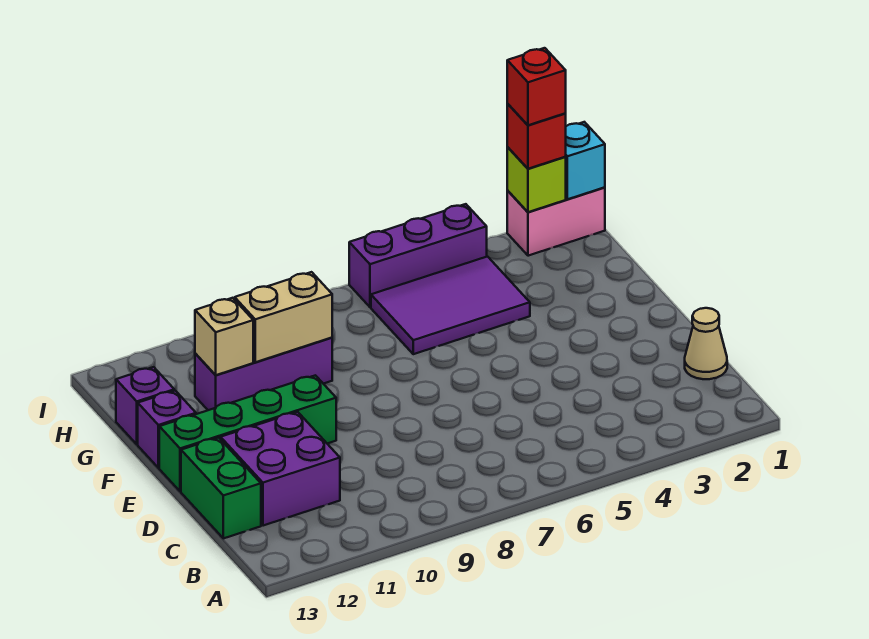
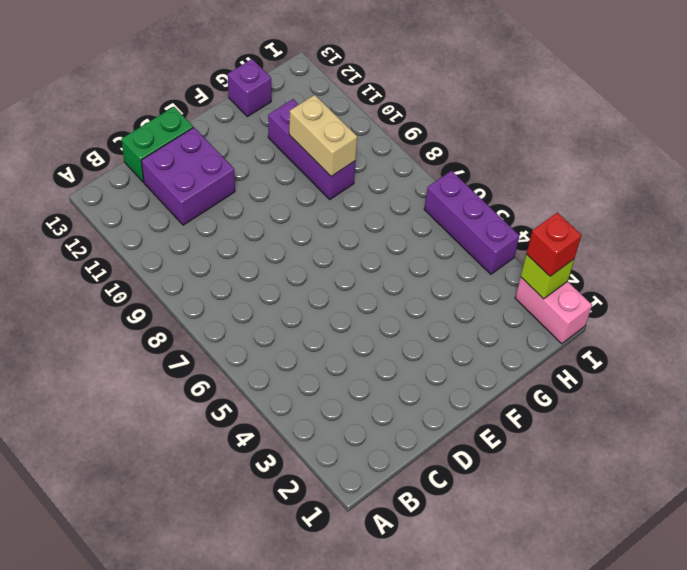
none -> tan 1x1 cone [685,308,727,379]
none -> green 1x4 brick [159,375,336,491]
none -> purple 1x1 brick [138,391,196,468]

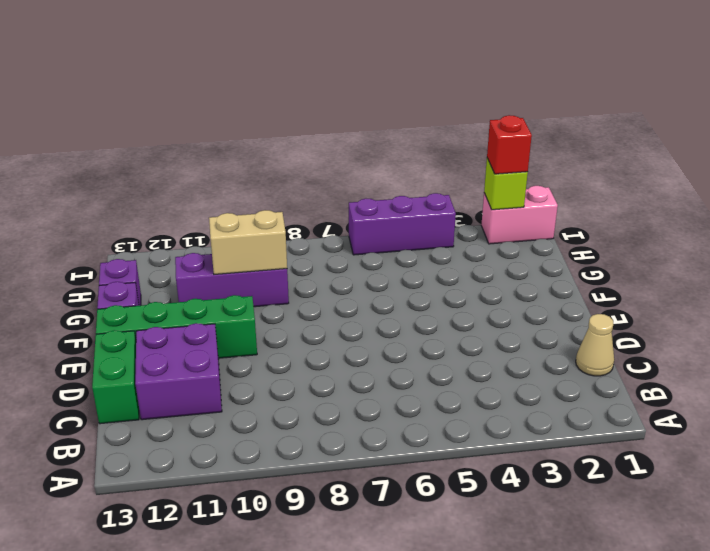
none -> purple 2x3 tile [371,257,530,354]
none -> tan 1x1 brick [195,298,253,375]
none -> cyan 1x1 brick [566,122,605,199]

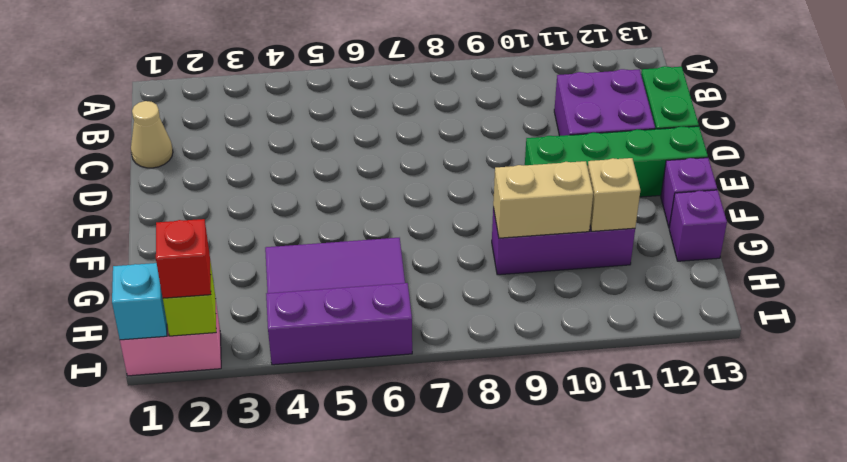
none -> red 1x1 brick [507,48,566,125]

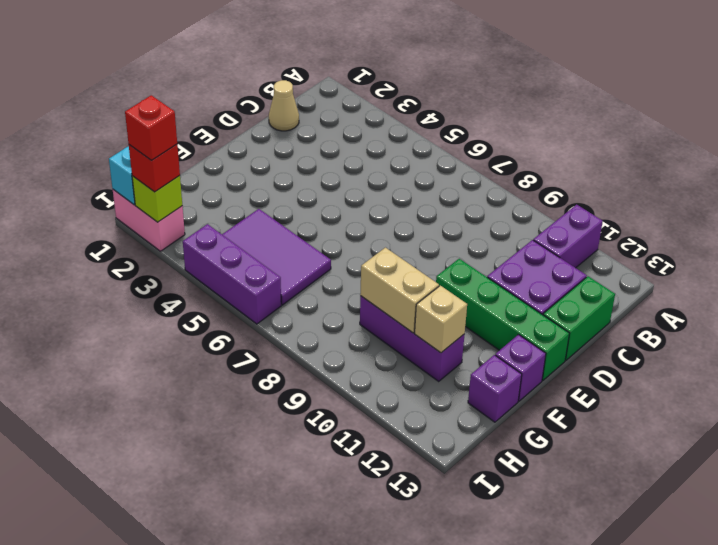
purple 1x2 brick [533,205,603,268] -> none

